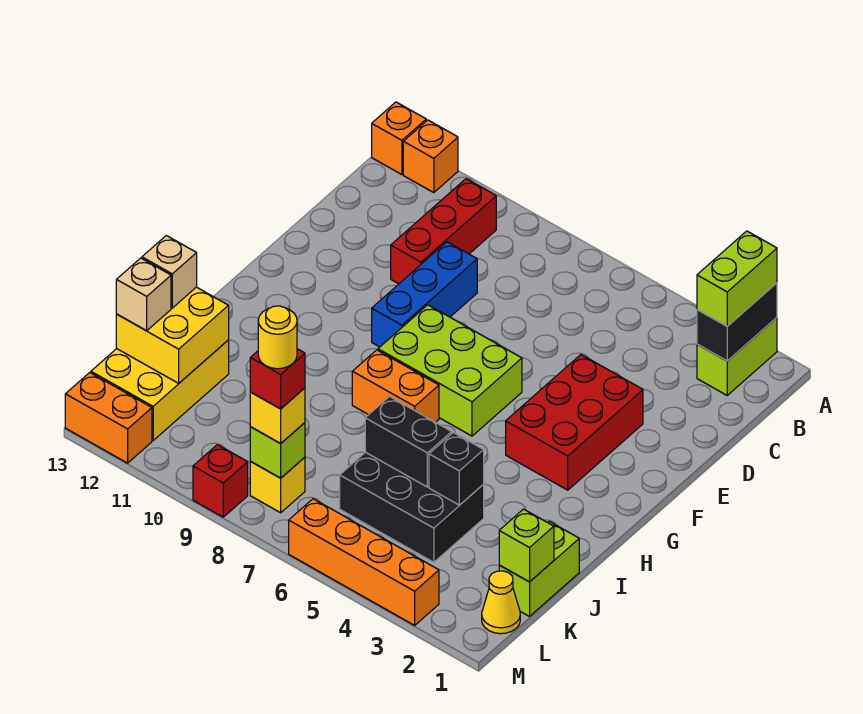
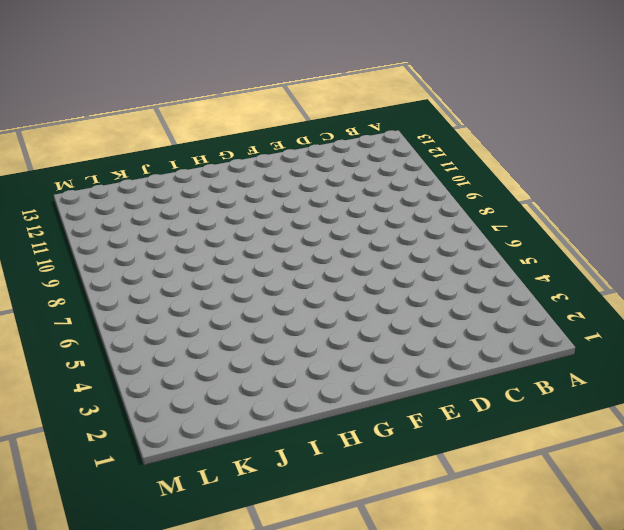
none -> lime 1x2 brick [697,318,777,395]
none -> orange 1x1 brick [403,120,458,193]
none -> orange 1x1 brick [372,102,426,175]

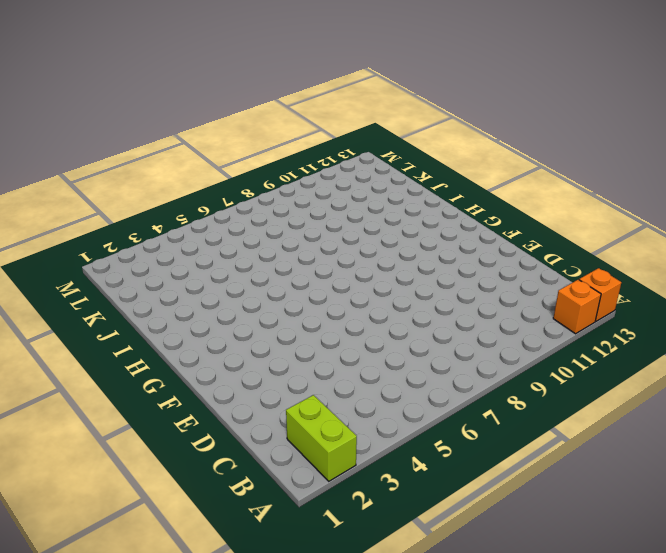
none -> red 1x3 brick [391,179,496,284]
none -> blue 1x3 brick [372,242,477,347]
none -> red 2x3 brick [506,355,643,490]

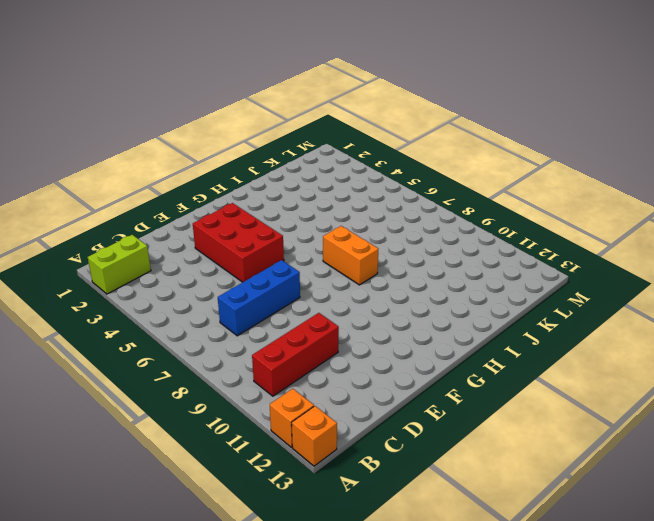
blue 1x3 brick [218,260,300,336] -> blue 1x3 brick moved to [372,242,477,347]
red 2x3 brick [193,203,284,282] -> red 2x3 brick turned to [506,355,643,490]
none -> lime 2x3 brick [378,305,522,436]
none -> lime 1x2 brick [499,521,579,616]
none -> black 2x3 brick [340,452,484,562]

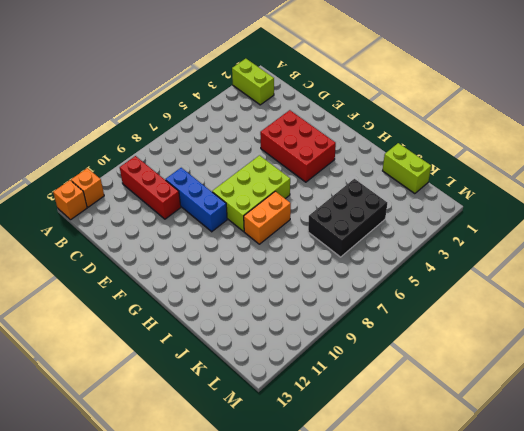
none -> yellow 2x3 brick [91,340,229,440]
none -> yellow 1x1 cone [482,571,520,634]
none -> yellow 1x1 brick [250,457,305,513]

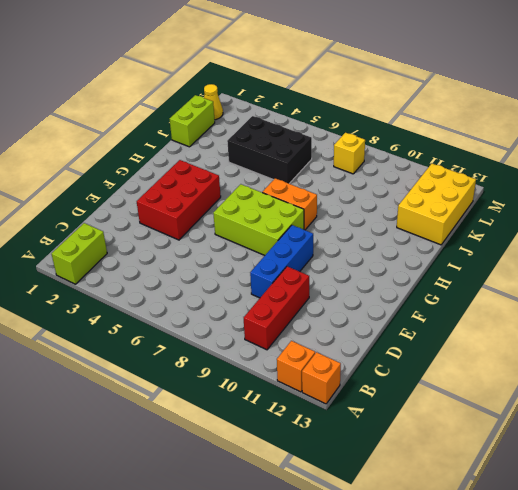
none -> orange 1x4 brick [289,499,439,625]
none -> red 1x1 brick [193,445,248,517]
none -> orange 1x2 brick [65,373,152,463]

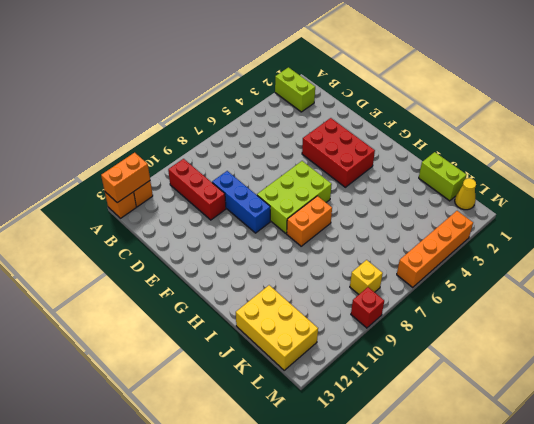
orange 1x2 brick [101,153,150,203] -> orange 1x2 brick moved to [65,373,152,463]
none -> black 2x3 brick [340,452,484,562]
none -> black 1x2 brick [697,283,777,361]
none -> black 1x1 brick [429,433,484,505]

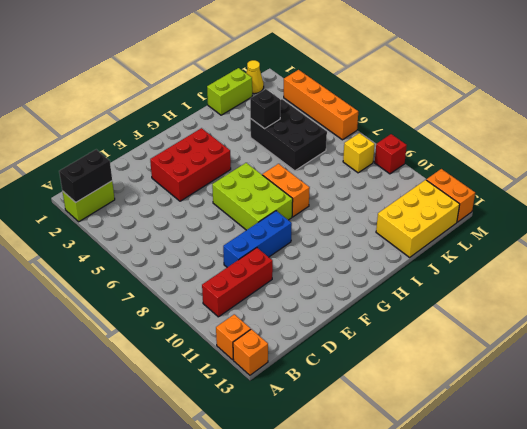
none -> black 1x2 brick [365,396,452,487]
none -> yellow 2x2 brick [116,287,229,383]
none -> lime 1x1 brick [499,509,554,582]

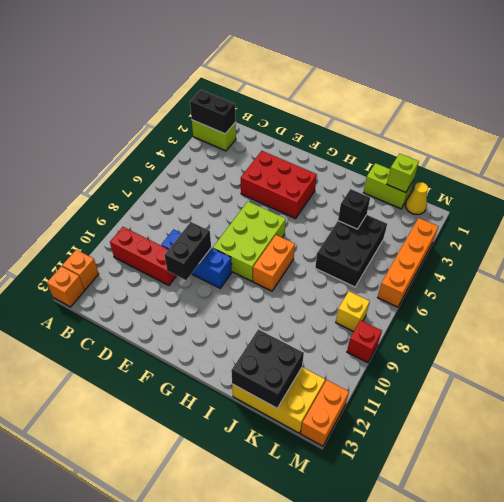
black 1x2 brick [165,222,211,280] -> black 1x2 brick moved to [365,396,452,487]
black 2x2 brick [231,329,304,408] -> yellow 2x2 brick [116,287,229,383]
none -> lime 1x1 brick [250,423,305,478]
none -> lime 1x2 brick [697,231,777,326]
none -> tan 1x1 brick [142,236,197,308]

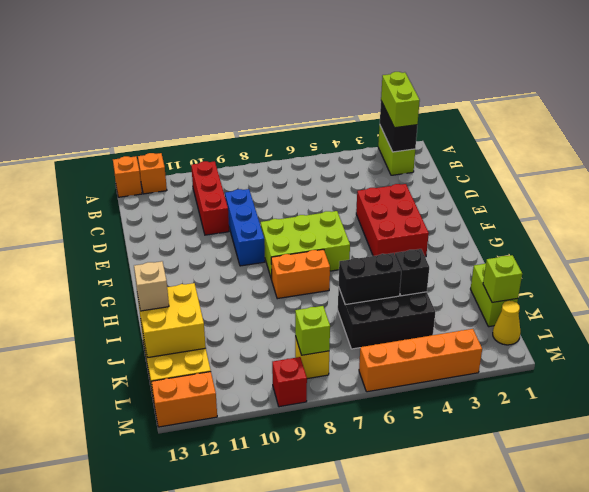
none -> tan 1x1 brick [116,258,171,331]
none -> yellow 1x1 brick [250,388,305,443]
none -> red 1x1 brick [250,349,305,409]

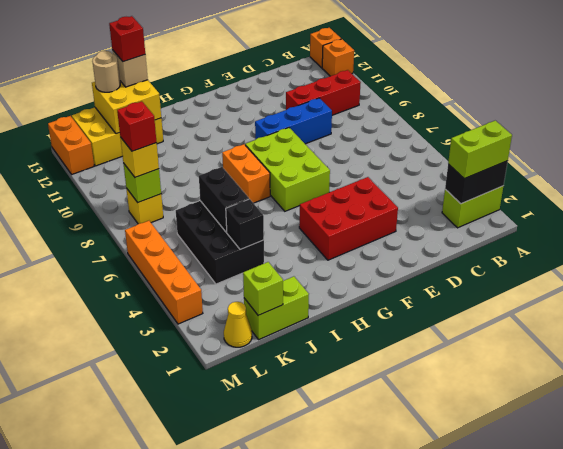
red 1x1 brick [109,16,145,62] -> red 1x1 brick moved to [193,445,248,517]
tan 1x1 round brick [92,51,120,92] -> tan 1x1 brick [116,258,171,331]
none -> yellow 1x1 round brick [258,306,297,369]

